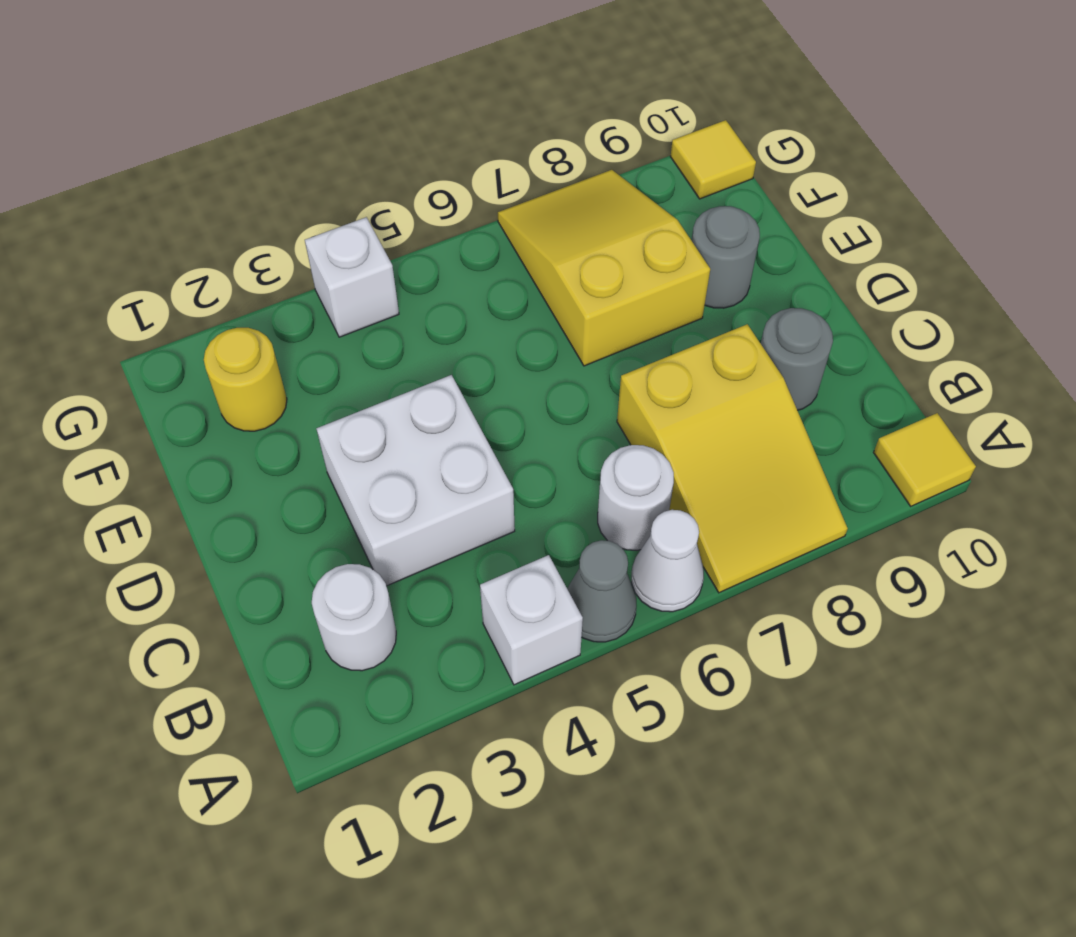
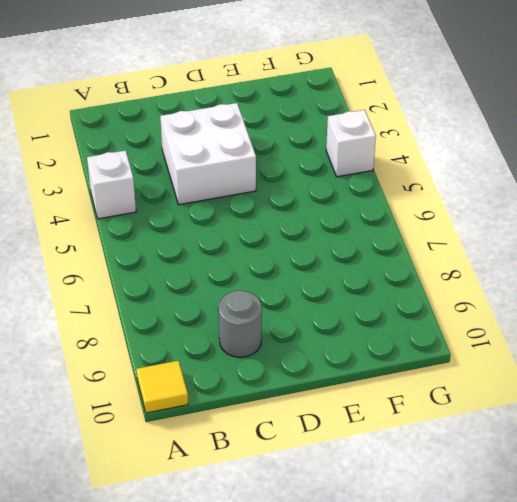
none -> grey 1x1 cone [568,540,636,642]
none -> white 1x1 cone [632,510,704,612]
none -> yellow 2x3 slope [617,324,848,593]

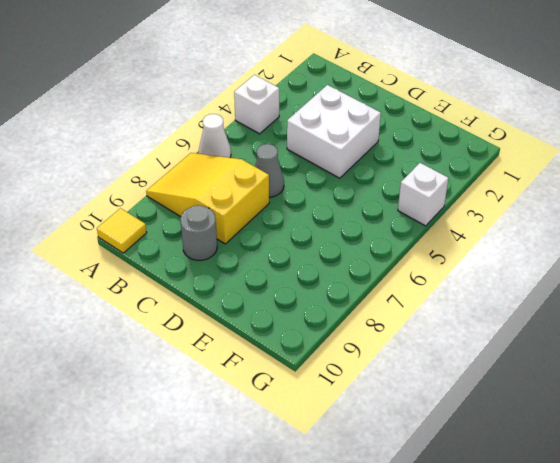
grey 1x1 cone [255,144,284,197] -> grey 1x1 cone moved to [568,540,636,642]
none -> white 1x1 round brick [312,564,396,671]
none -> white 1x1 round brick [598,445,674,550]
none -> yellow 2x3 slope [498,170,710,366]

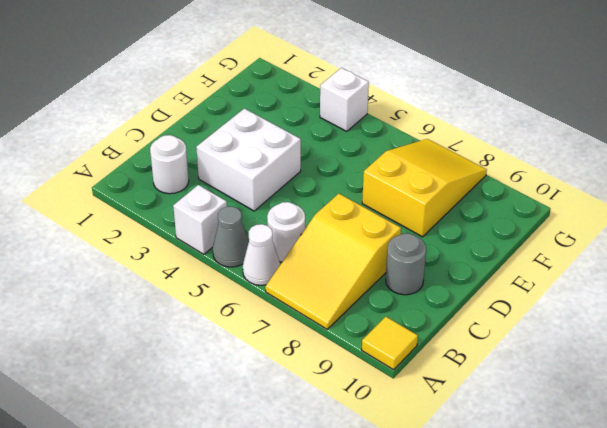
none -> grey 1x1 round brick [692,206,760,308]
none -> yellow 1x1 round brick [204,328,287,431]
none -> yellow 1x1 tile [671,120,756,199]

